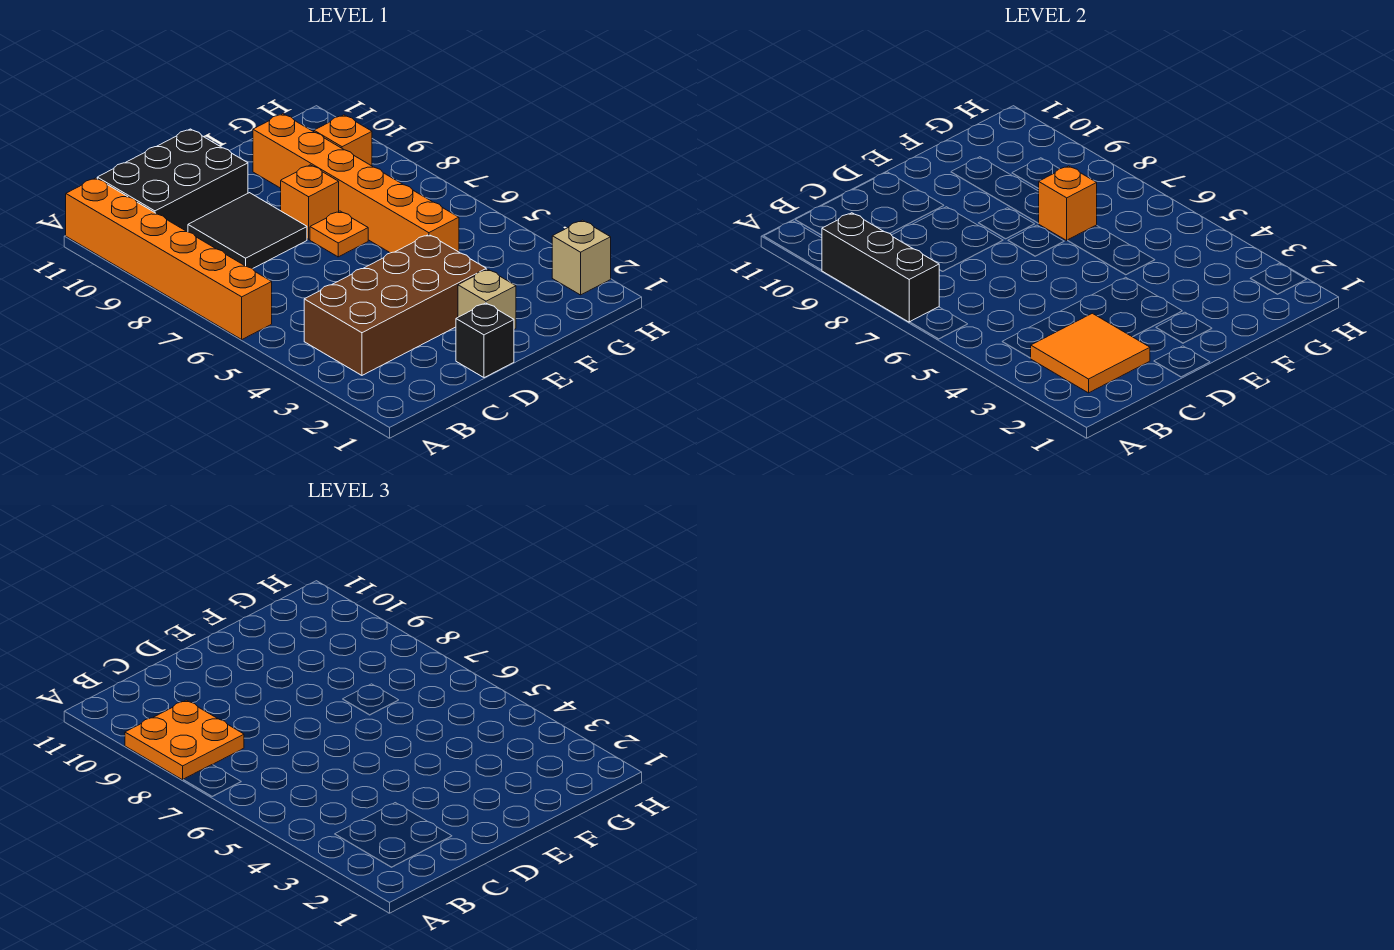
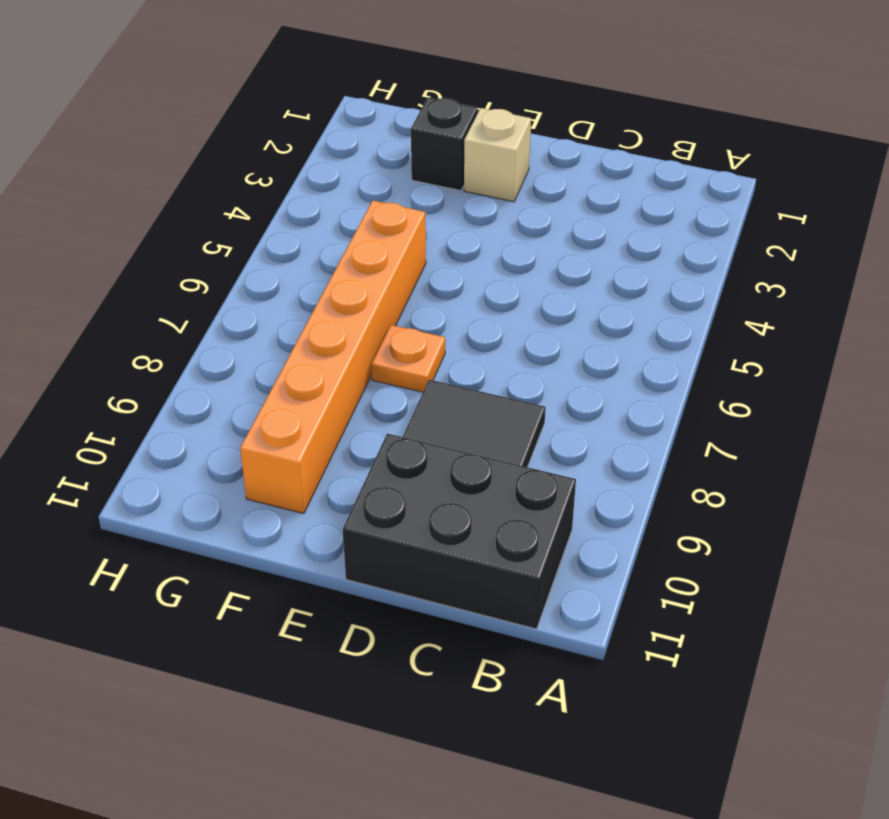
black 1x1 brick [411,97,478,191] -> black 1x1 brick moved to [456,303,514,378]
none -> orange 1x6 brick [66,178,272,339]
none -> brown 2x4 brick [304,235,486,375]
none -> orange 1x1 brick [281,165,339,239]

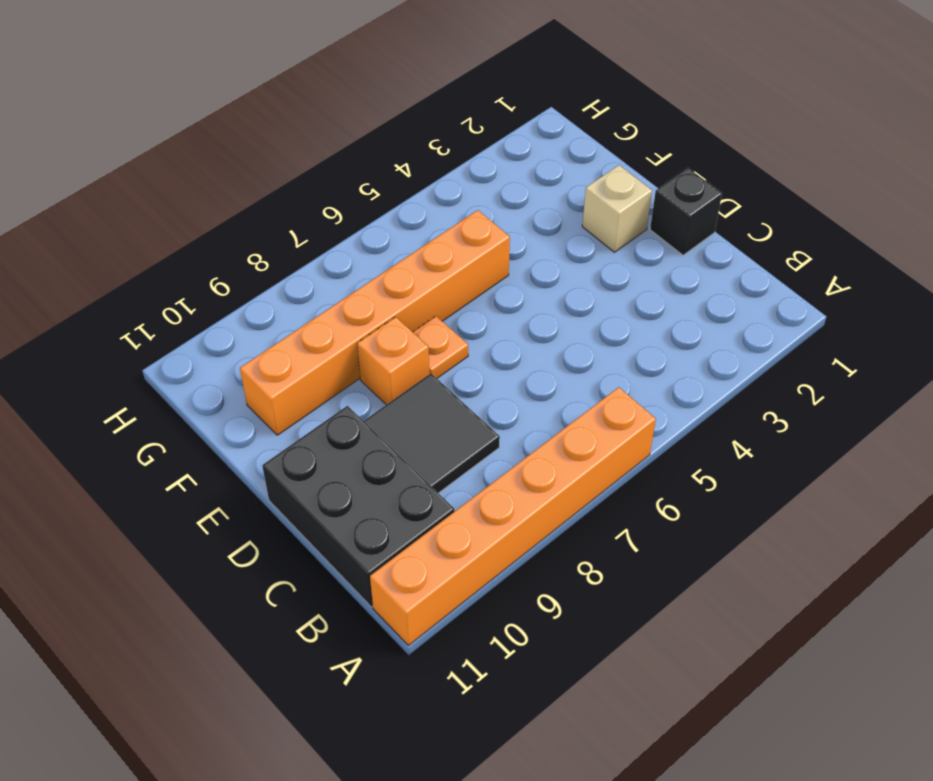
none -> brown 2x4 brick [304,235,486,375]
none -> orange 1x1 brick [314,115,372,166]
none -> tan 1x1 brick [552,220,611,295]

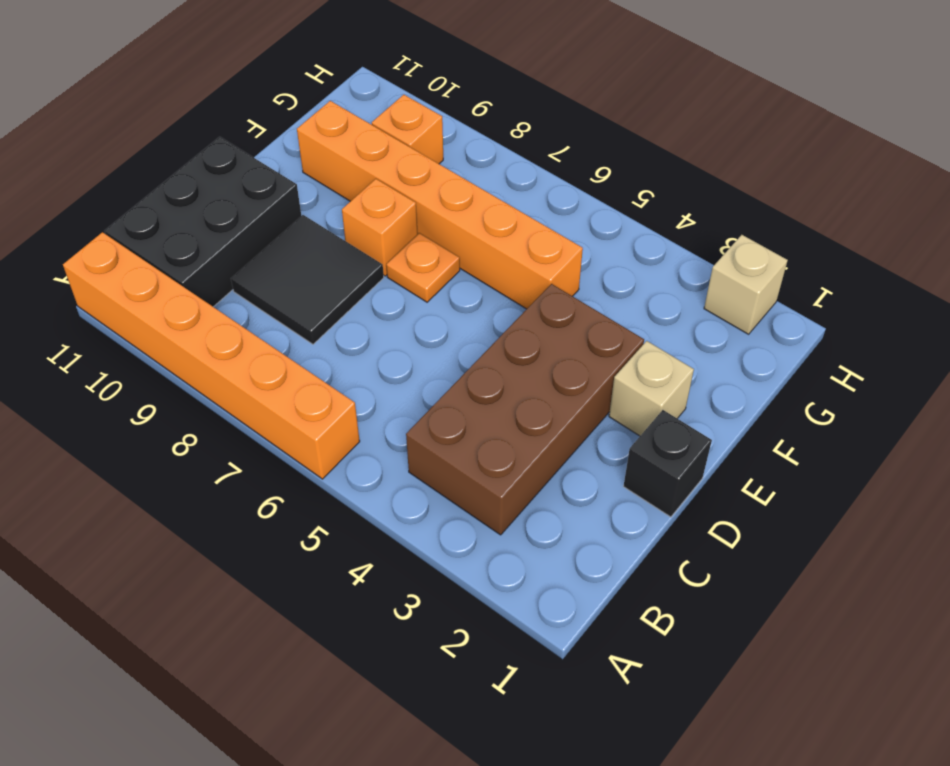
none -> black 1x3 brick [822,213,939,322]
none -> orange 2x2 tile [1031,313,1150,393]
none -> orange 1x1 brick [1038,166,1097,240]

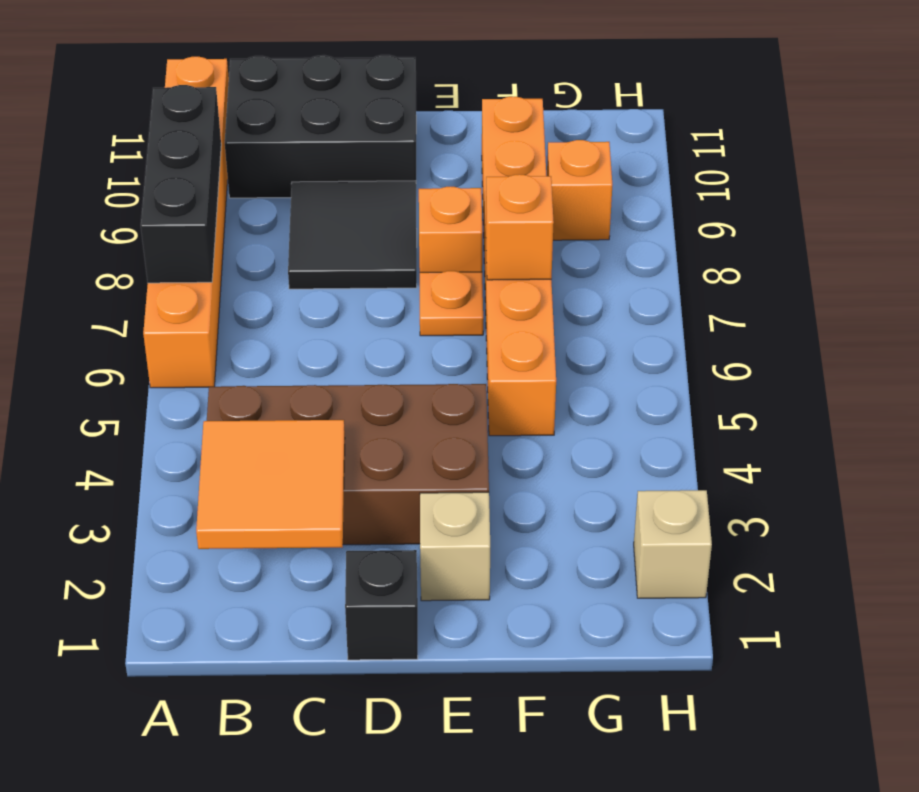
none -> orange 2x2 plate [125,700,244,780]

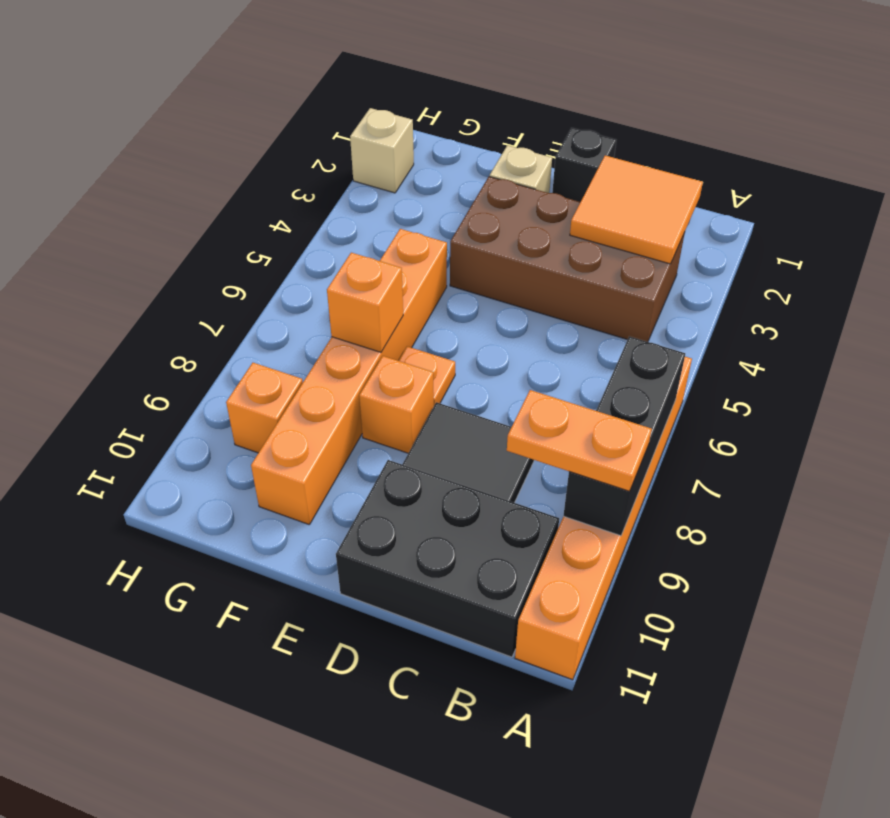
orange 1x2 plate [507,390,652,491] -> orange 2x2 plate [125,700,244,780]

